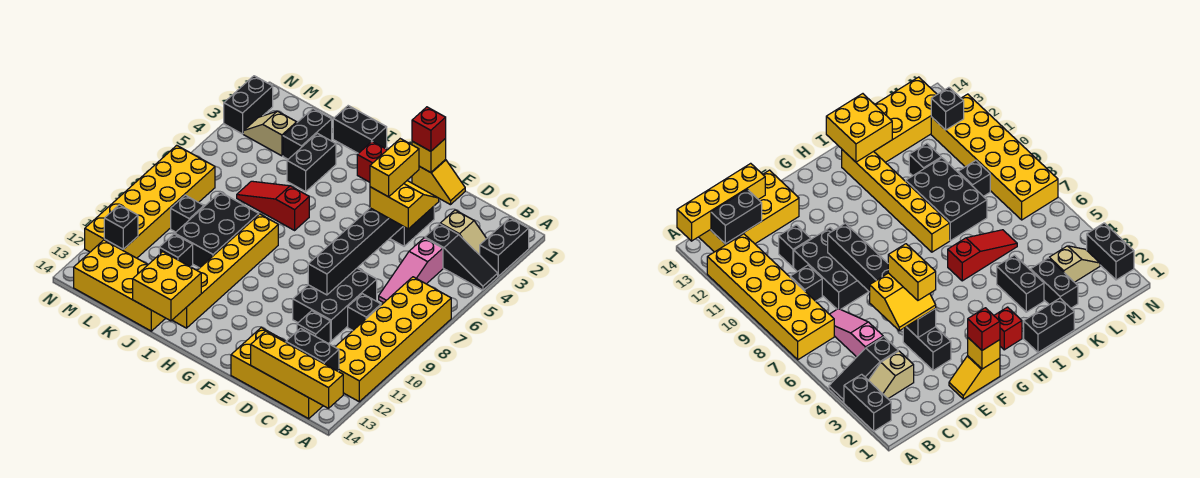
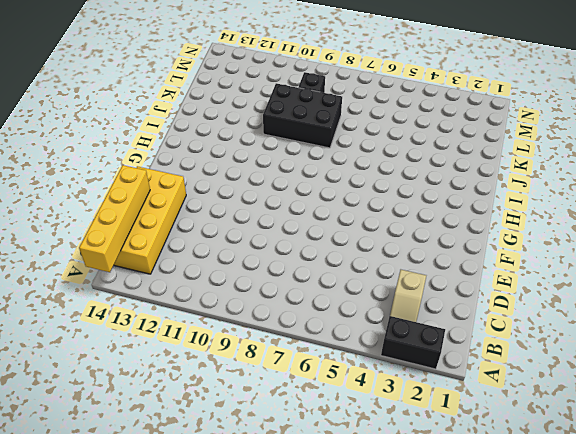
none -> black 1x3 slope [425,224,498,290]
none -> yellow 2x6 brick [335,277,451,402]
none -> pink 1x3 slope [379,238,443,303]
none -> black 1x1 brick [348,294,381,331]

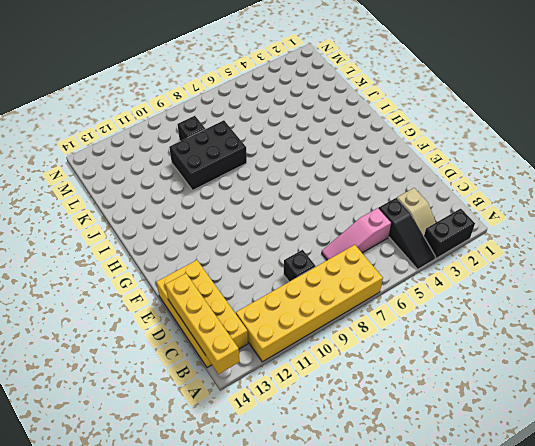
none -> black 2x3 brick [293,268,377,341]
none -> black 1x1 brick [297,311,330,344]
none -> yellow 1x2 slope [412,160,465,205]
none -> black 1x2 brick [390,207,434,246]

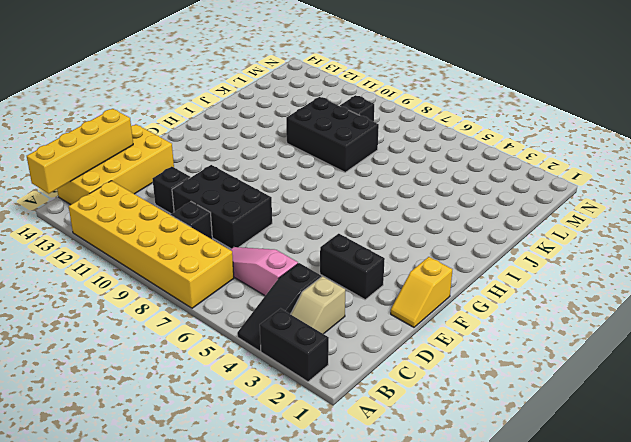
none -> red 1x1 brick [357,141,387,182]
none -> black 1x2 brick [333,106,387,153]
none -> red 1x3 slope [237,181,309,230]
none -> yellow 1x6 brick [172,214,278,328]

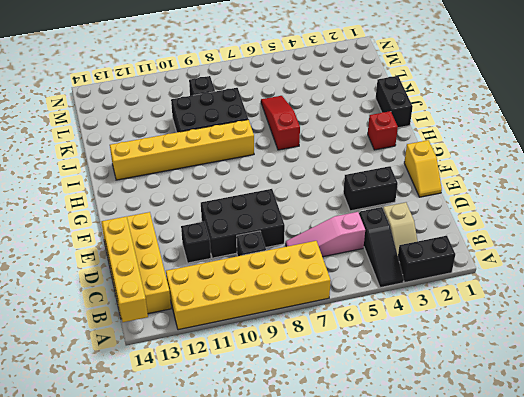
none -> black 1x2 brick [287,133,336,192]
none -> yellow 2x4 brick [74,240,166,331]
none -> black 1x2 brick [283,109,332,159]
none -> black 1x1 brick [159,234,193,267]

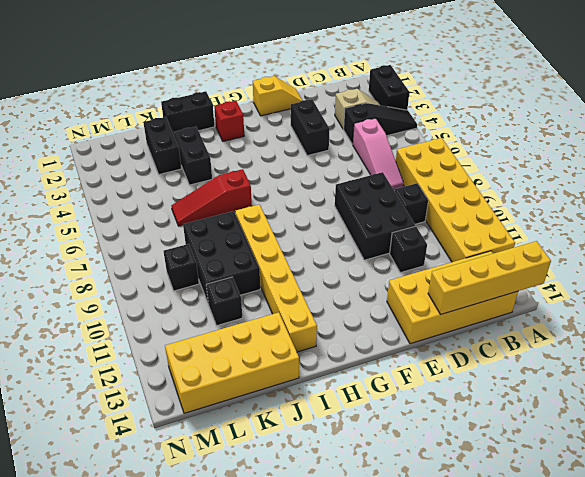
none -> tan 1x2 slope [243,111,297,156]
none -> yellow 2x6 brick [85,145,215,258]
none -> black 1x2 brick [224,76,273,134]
none -> black 1x2 brick [286,328,339,371]

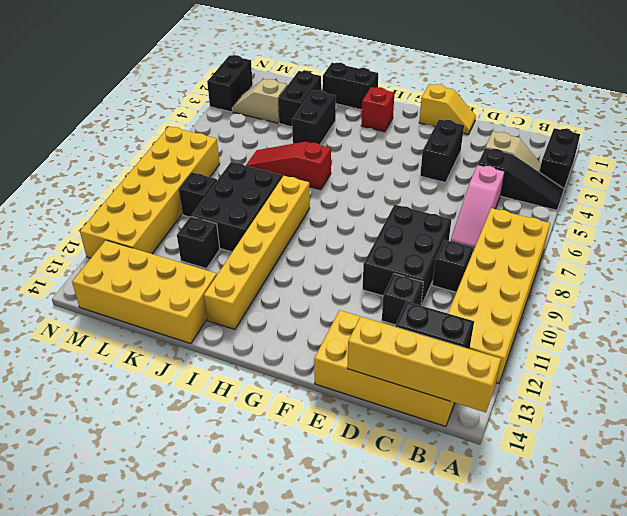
none -> black 1x6 brick [308,208,403,295]
none -> yellow 1x1 brick [412,138,446,173]
none -> yellow 2x2 brick [133,252,201,321]
none -> black 1x1 brick [104,205,138,249]

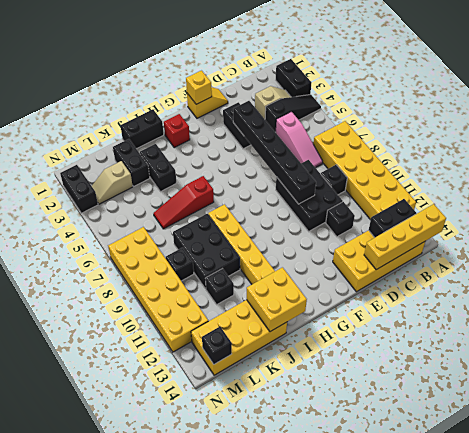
black 1x1 brick [202,327,232,364] -> black 1x1 brick moved to [104,205,138,249]
none -> yellow 2x2 slope [370,181,439,229]
none -> red 1x1 brick [412,107,446,151]
none -> yellow 1x2 brick [370,139,419,197]

